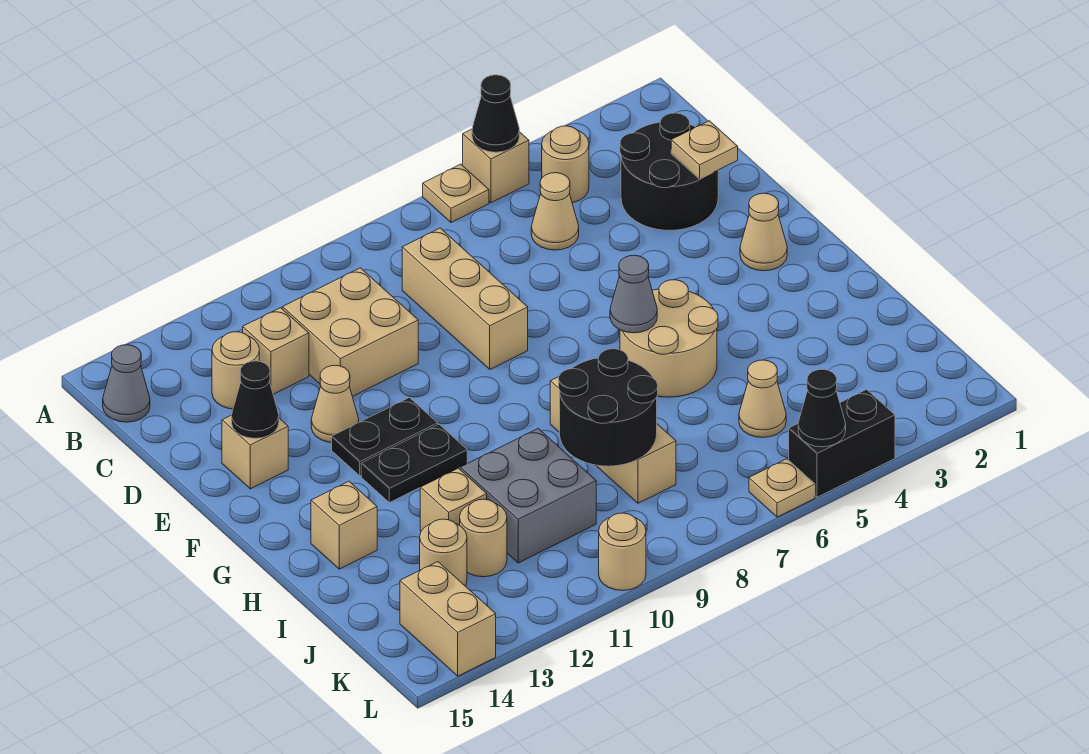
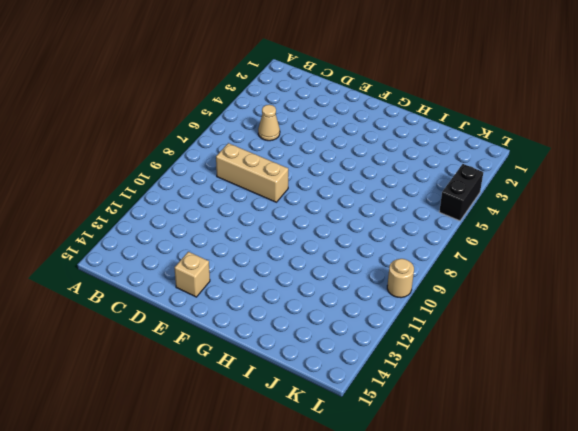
none -> tan 1x1 brick [463,129,529,203]
none -> tan 1x1 plate [423,164,489,223]
none -> tan 1x1 round brick [542,126,589,203]
none -> grey 1x1 cone [103,345,150,422]

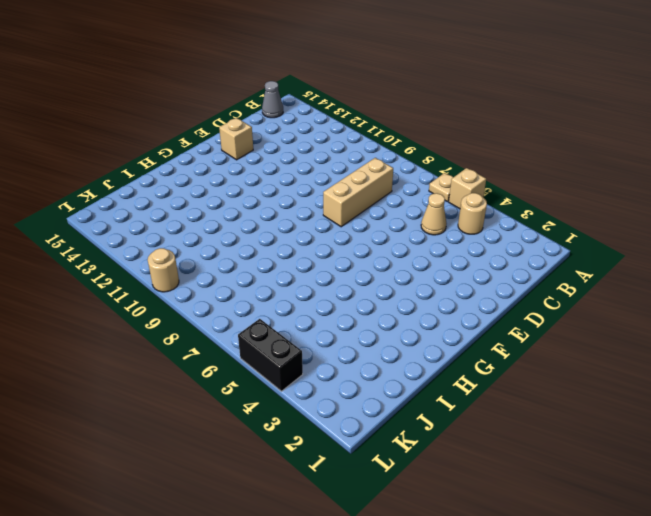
none -> black 2x2 round brick [620,113,718,230]
none -> tan 2x2 brick [283,268,418,397]
none -> tan 1x1 brick [243,308,309,394]
none -> tan 1x1 round brick [212,332,259,409]

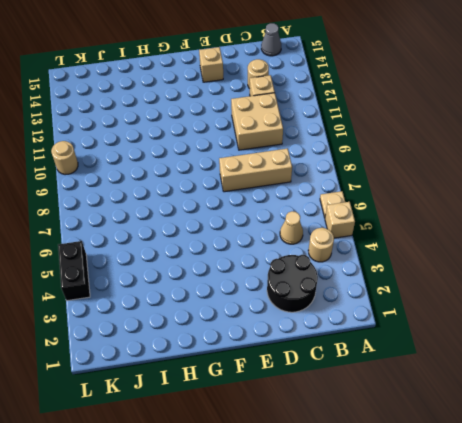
none -> tan 1x1 cone [311,365,359,443]
none -> tan 1x1 cone [740,193,787,271]
none -> black 1x2 plate [332,398,438,476]
none -> tan 2x2 round brick [620,280,718,397]

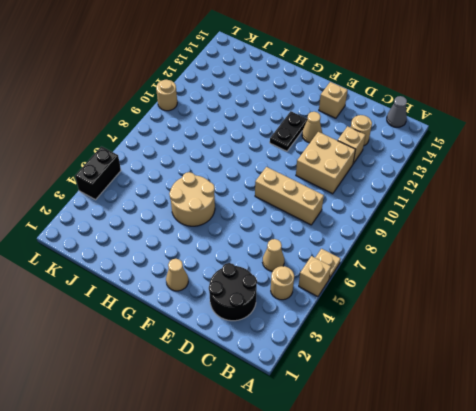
none -> black 1x2 plate [361,424,467,503]
none -> tan 1x3 brick [550,377,676,503]
none -> tan 1x1 brick [311,481,377,569]
none -> grey 2x2 brick [460,429,596,563]

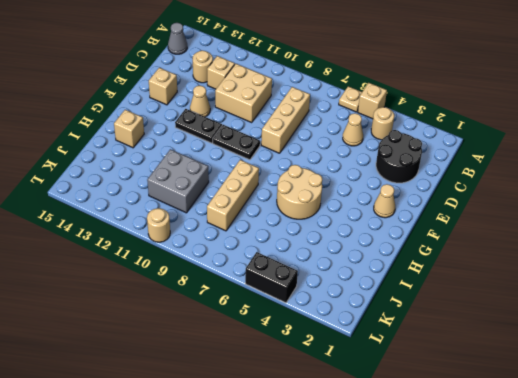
black 1x2 plate [213,125,260,160] -> black 1x2 plate moved to [361,424,467,503]
none -> tan 1x1 brick [420,468,487,531]
none -> tan 1x1 cone [739,360,786,438]
none -> tan 1x1 round brick [460,499,507,577]
none -> tan 1x1 round brick [420,519,467,586]

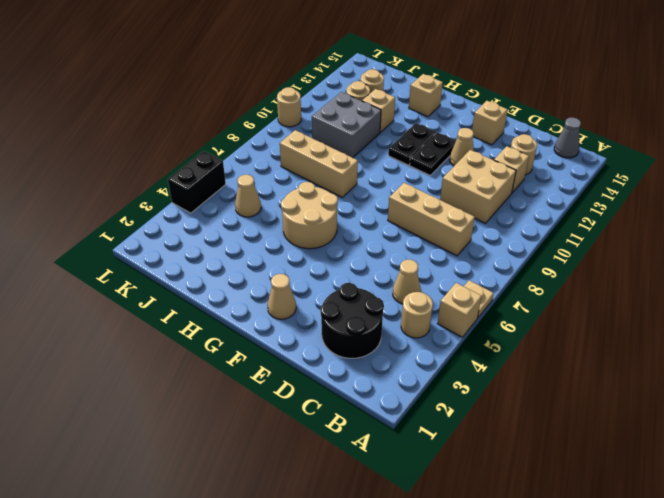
none -> tan 1x2 brick [400,562,496,676]
none -> tan 1x1 plate [749,459,815,517]
none -> black 1x1 cone [472,75,519,152]
none -> tan 1x1 plate [671,121,738,179]

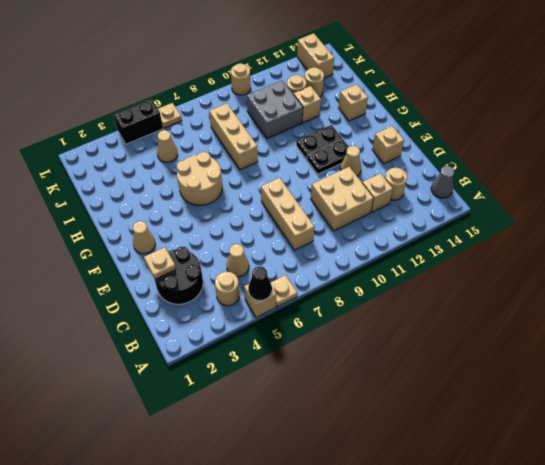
none -> black 1x1 cone [232,361,279,438]
none -> grey 1x1 cone [610,255,657,333]
none -> black 2x2 round brick [559,349,658,466]
none -> black 1x1 cone [798,369,846,447]

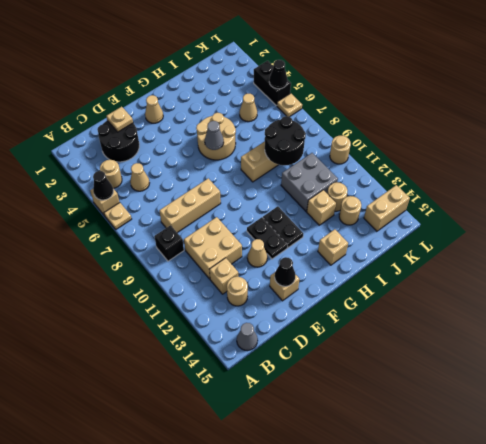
black 1x1 brick [154,225,184,261] -> none

